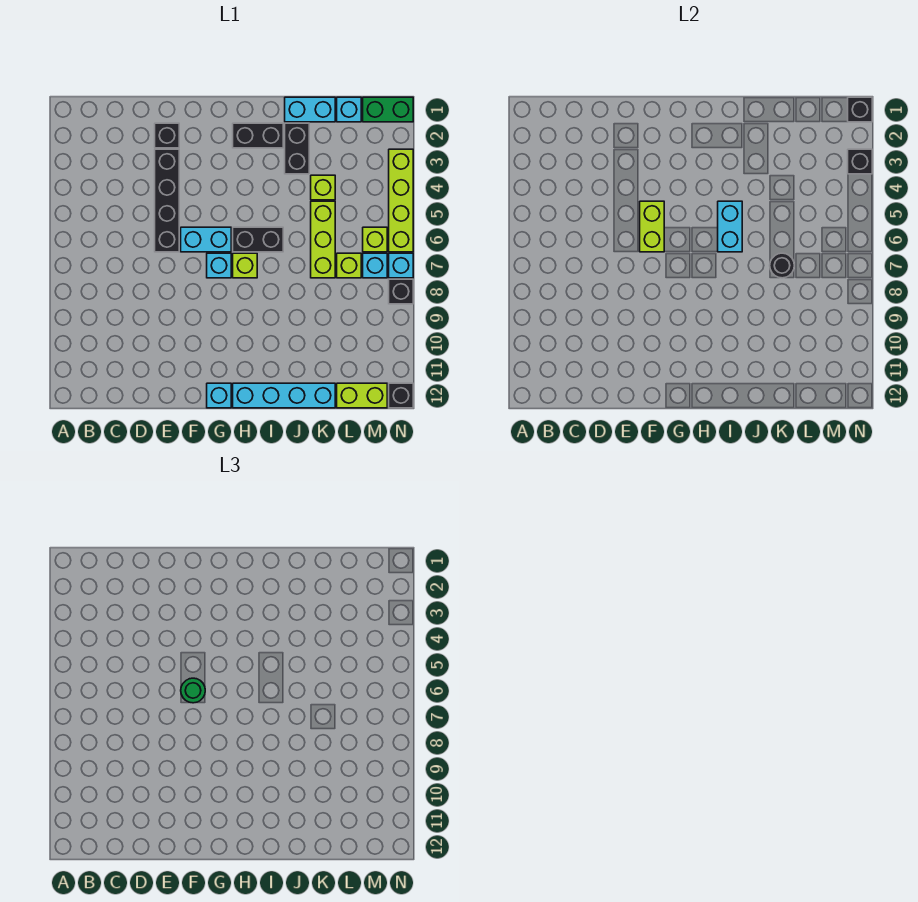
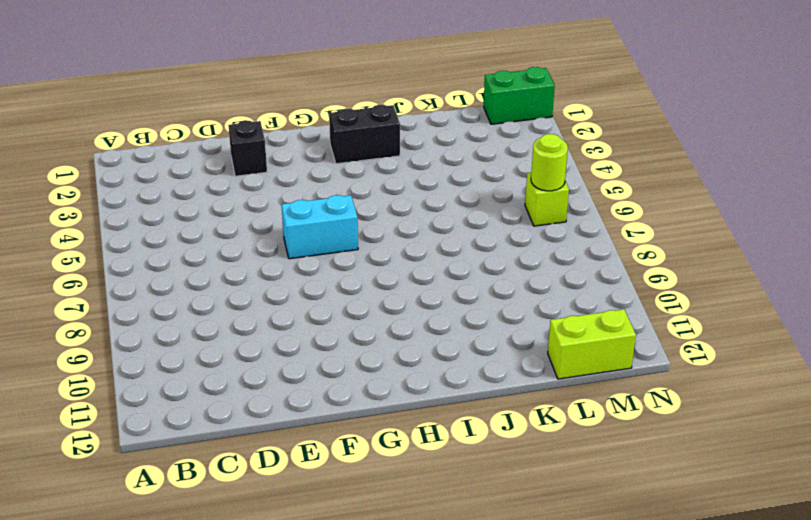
lime 1x1 round brick [531,134,568,191] -> none
none -> black 1x4 brick [155,149,179,252]
none -> cyan 1x1 brick [207,253,231,278]
none -> cyan 1x1 brick [207,383,231,408]

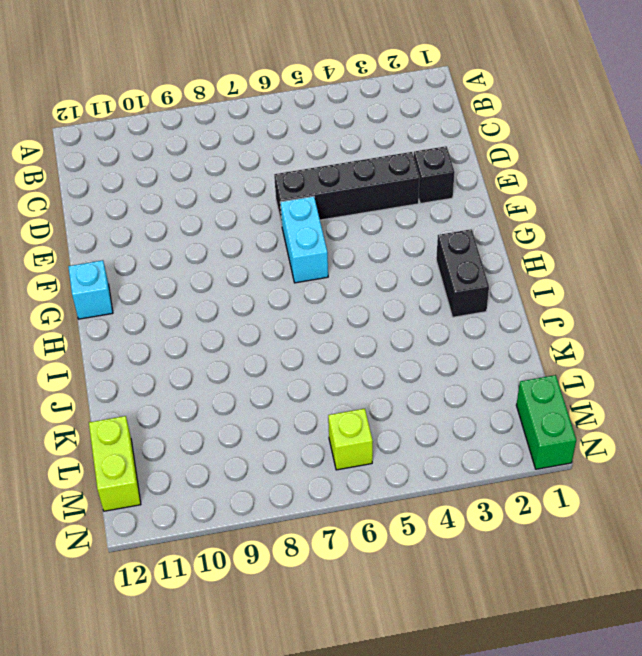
none -> cyan 1x1 brick [207,253,231,278]
none -> black 1x2 brick [233,227,283,252]
none -> lime 1x1 brick [233,253,257,278]

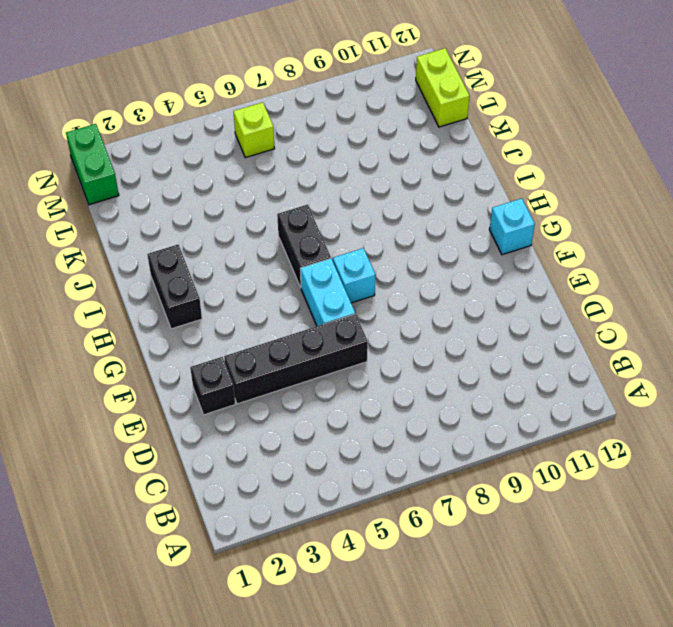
none -> lime 1x1 brick [233,253,257,278]
none -> cyan 1x4 brick [233,383,335,408]
none -> cyan 1x2 brick [285,97,335,122]

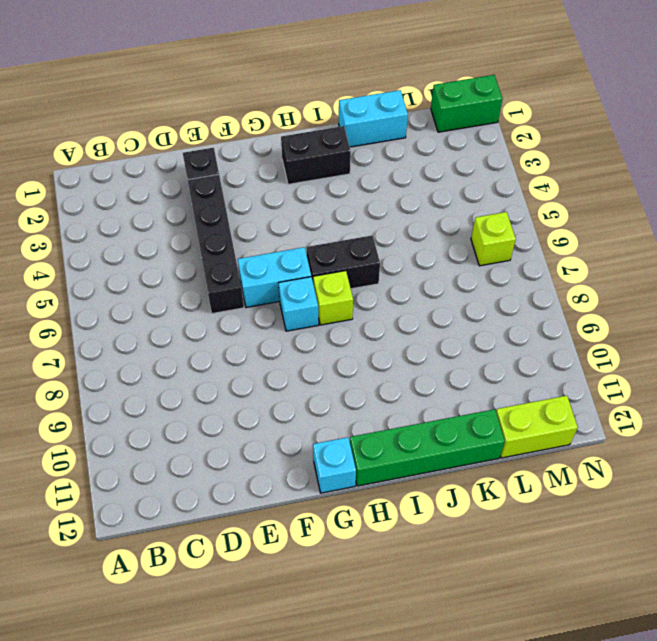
green 1x4 brick [350,409,505,486] -> cyan 1x4 brick [233,383,335,408]
none -> black 1x2 brick [285,123,309,174]
none -> lime 1x1 brick [311,175,335,200]
none -> lime 1x3 brick [311,201,335,278]

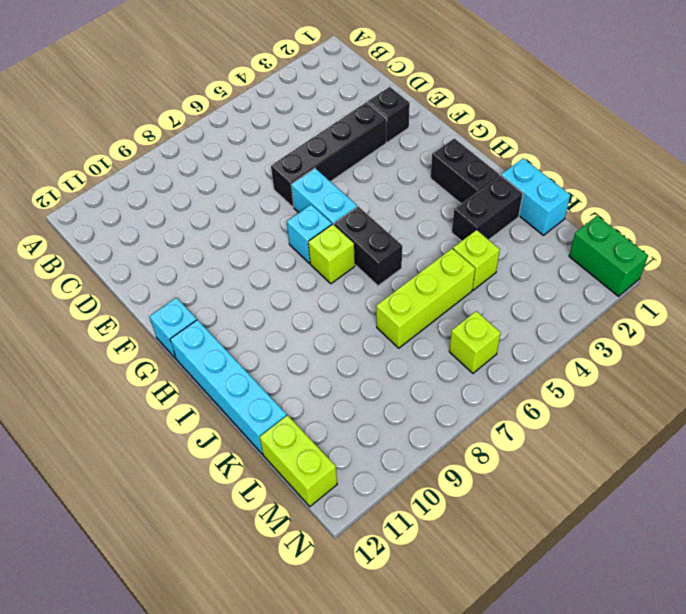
none -> cyan 1x1 brick [337,97,361,122]
none -> lime 1x1 brick [337,253,361,278]
none -> cyan 1x1 brick [363,253,387,278]

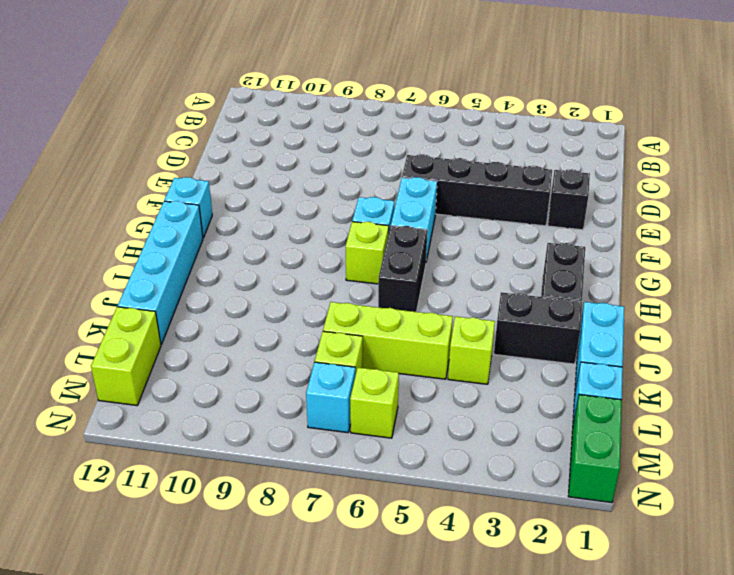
none -> lime 1x4 brick [389,149,413,252]
none -> cyan 1x1 brick [389,253,413,278]
none -> black 1x1 brick [389,279,413,304]

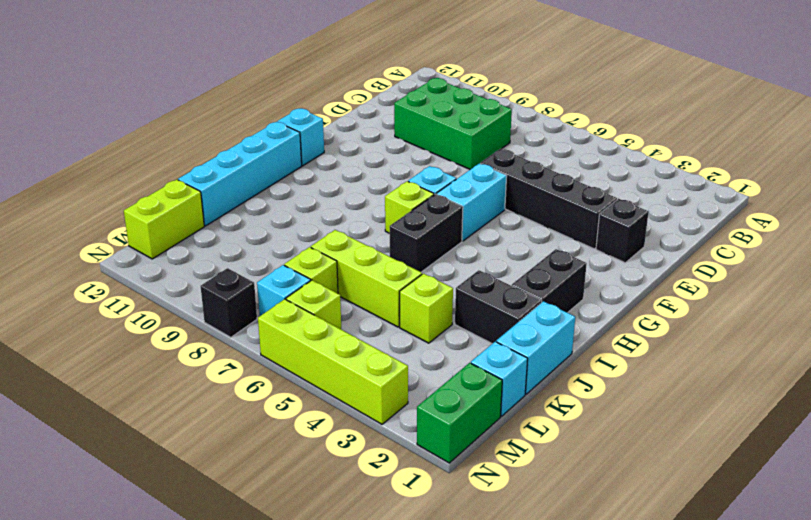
green 2x3 brick [394,78,512,169] -> none
none -> cyan 1x1 brick [389,253,413,278]
none -> black 1x1 brick [389,383,413,408]
none -> lime 1x2 brick [640,201,664,252]

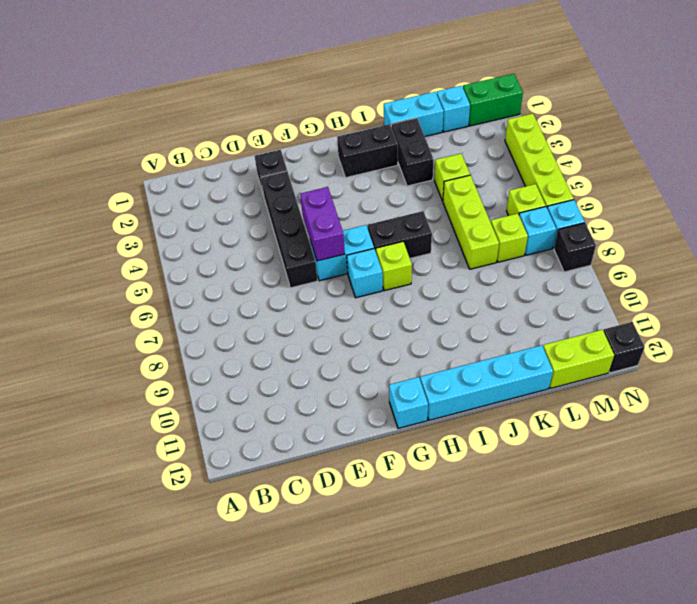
purple 1x2 brick [300,187,345,261] -> lime 1x2 brick [640,201,664,252]
none -> cyan 1x2 brick [718,201,742,252]
none -> black 1x1 round brick [770,253,794,278]
none -> black 1x1 brick [848,97,872,122]

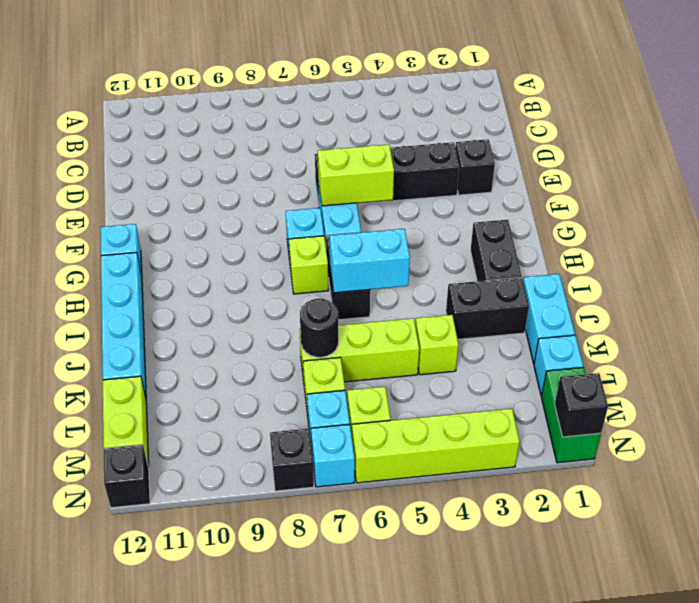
none -> black 1x1 brick [848,149,872,174]
none -> green 1x1 round brick [181,678,205,703]

